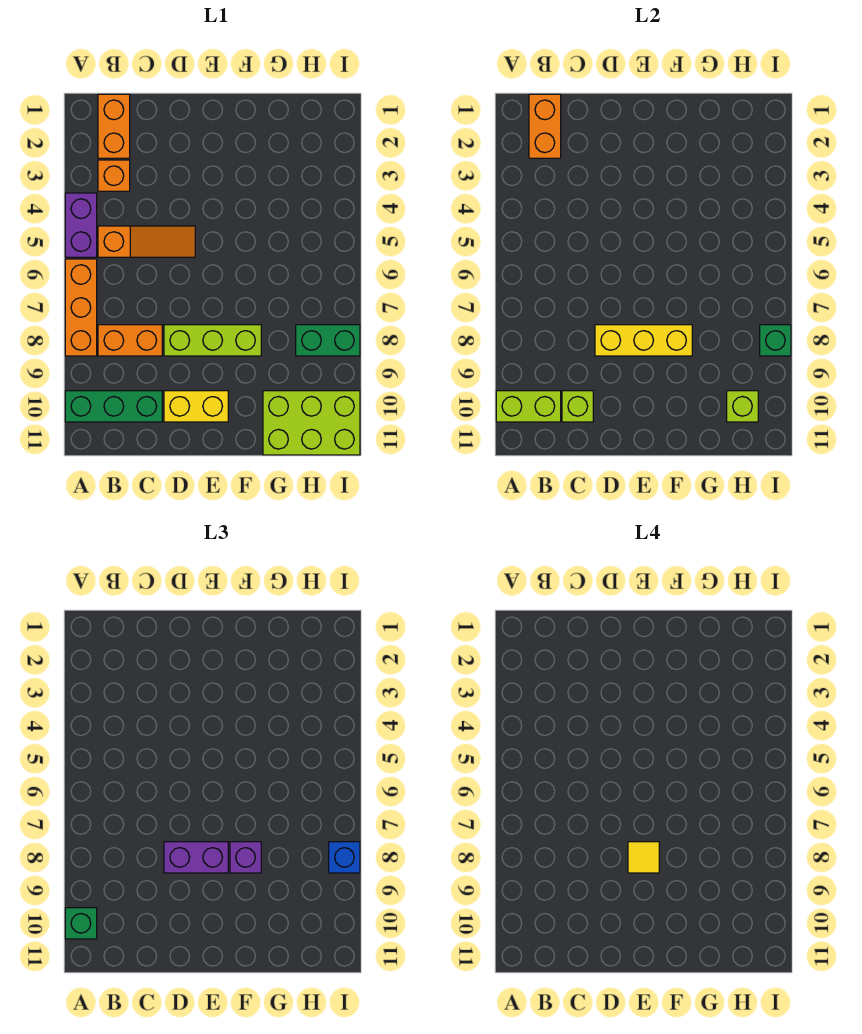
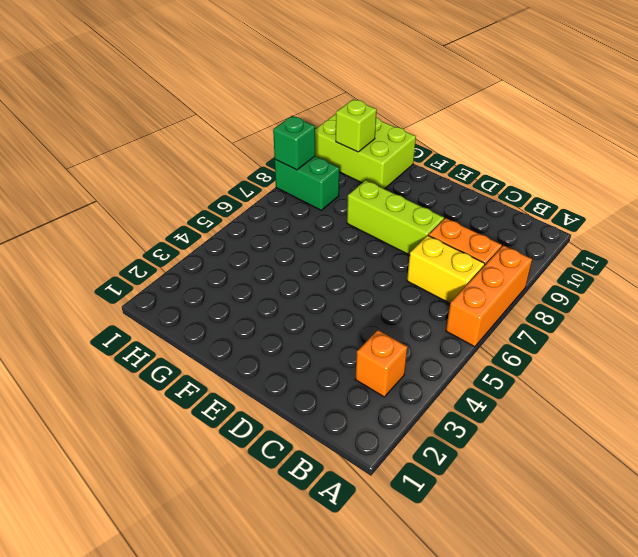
yellow 1x2 brick [407,235,485,303] -> yellow 1x2 brick moved to [164,391,228,422]
none -> purple 1x2 brick [65,193,97,257]
none -> green 1x3 brick [65,391,162,422]
none -> orange 1x2 brick [98,94,130,158]

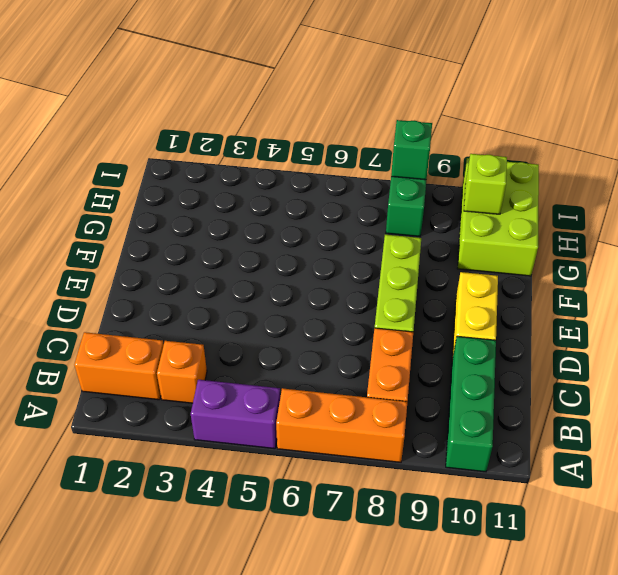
none -> orange 1x3 slope [98,226,195,257]
none -> lime 1x2 brick [496,391,561,422]
none -> orange 1x2 brick [529,94,561,158]

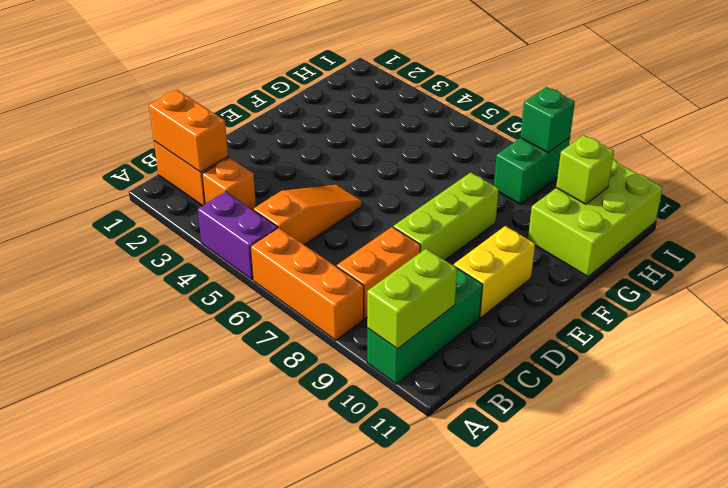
none -> lime 1x1 brick [562,391,593,422]
none -> yellow 1x3 brick [595,325,692,356]
none -> green 1x1 brick [65,908,97,939]

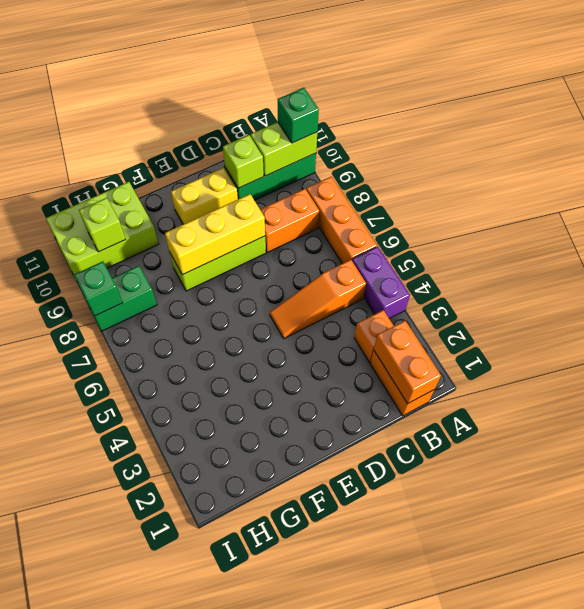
none -> purple 1x2 brick [164,842,228,873]
none -> purple 1x1 brick [230,842,261,873]
none -> blue 1x1 brick [329,842,360,873]

